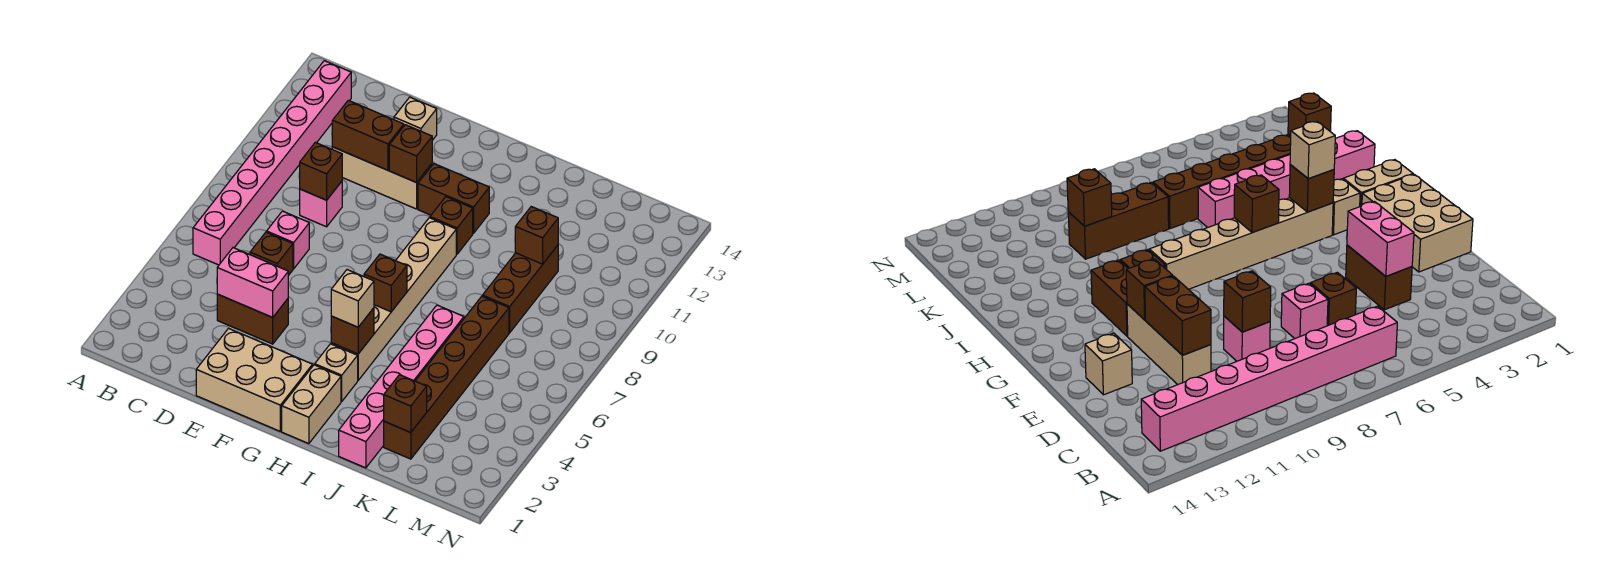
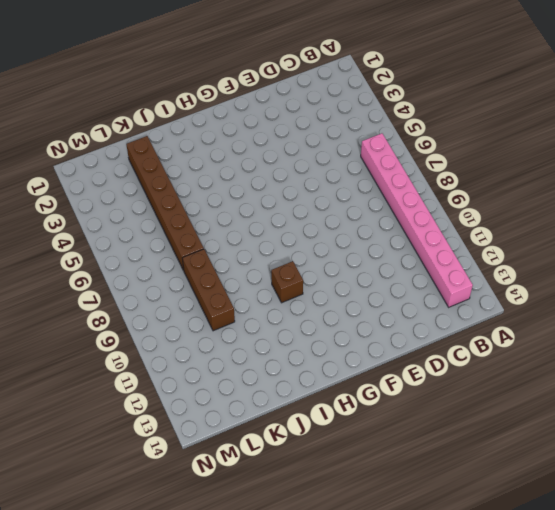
none -> brown 1x2 brick [217,294,288,344]
none -> brown 1x1 brick [250,232,293,276]
none -> pink 1x1 brick [267,211,309,269]

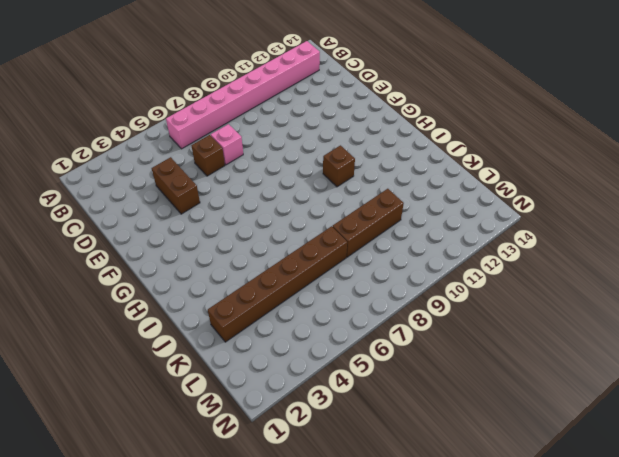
none -> pink 1x1 brick [300,181,342,227]
none -> tan 1x3 brick [332,147,432,209]
none -> tan 2x3 brick [196,328,313,431]

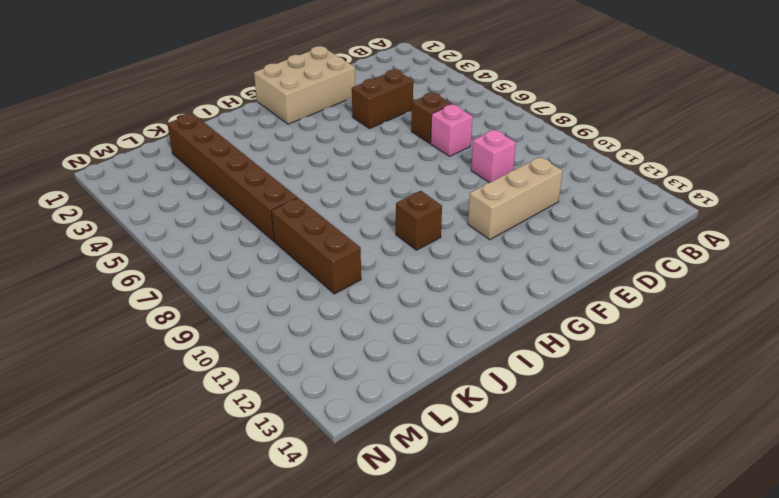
none -> pink 1x8 brick [193,61,351,265]
none -> tan 1x1 brick [394,97,437,140]
none -> brown 1x2 brick [418,164,489,233]

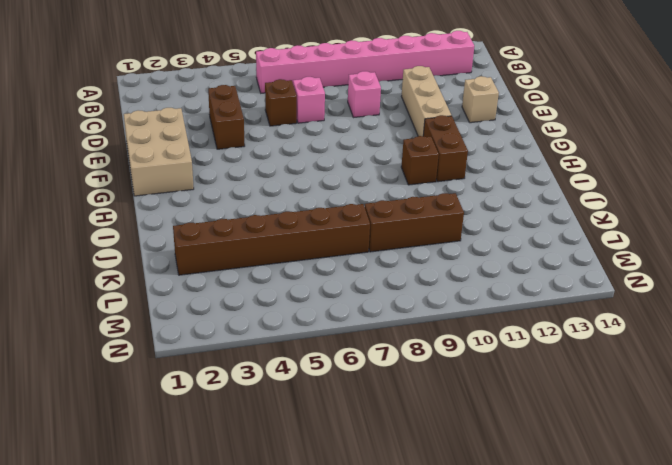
none -> tan 1x2 brick [282,365,341,444]
none -> tan 1x1 brick [315,344,358,401]
none -> tan 1x6 brick [331,218,456,380]

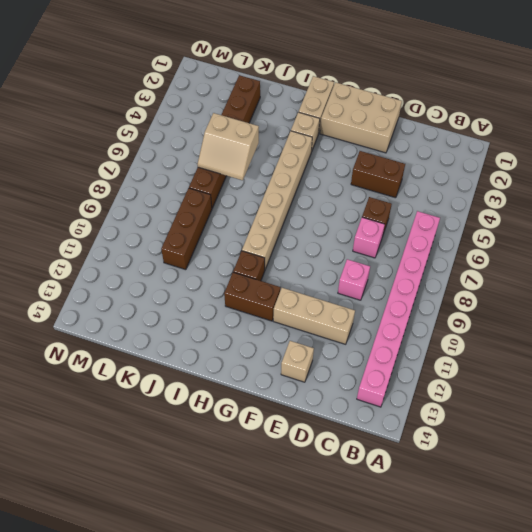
tan 2x2 slope [198,113,259,180] -> none
none -> pink 1x6 brick [339,305,464,468]
none -> pink 1x2 brick [217,248,288,317]
none -> brown 1x1 brick [300,142,342,200]

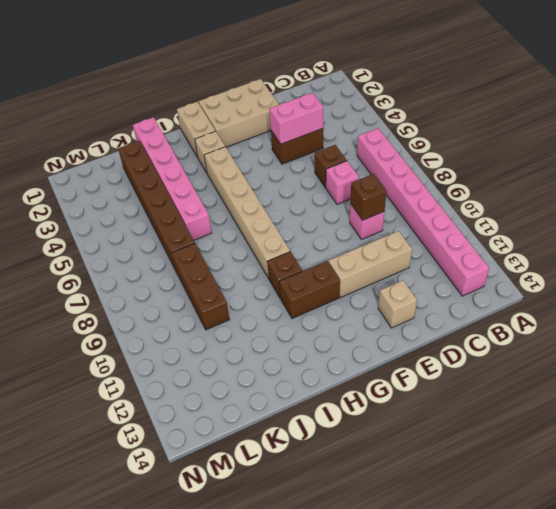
none -> brown 1x2 brick [332,100,404,170]
none -> brown 1x1 brick [389,125,432,182]
none -> brown 1x1 brick [331,308,374,354]

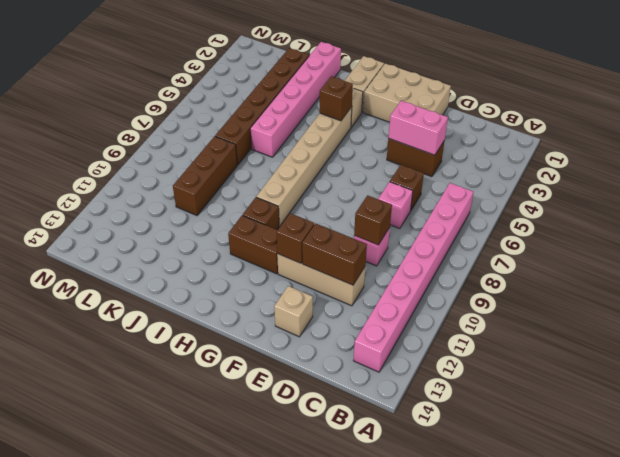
none -> brown 1x1 brick [364,254,407,312]
none -> brown 1x1 brick [384,375,427,433]
none -> brown 1x1 brick [515,207,558,264]

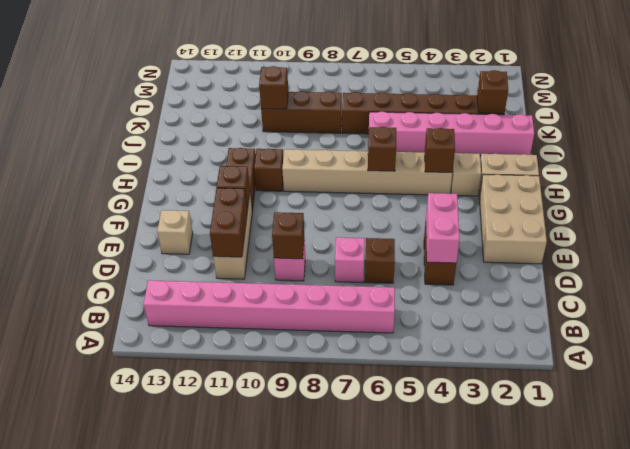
none -> tan 1x1 brick [331,270,374,327]

